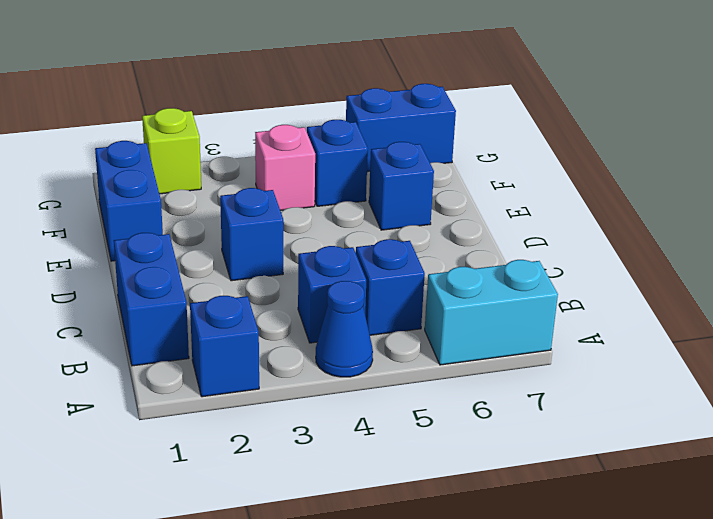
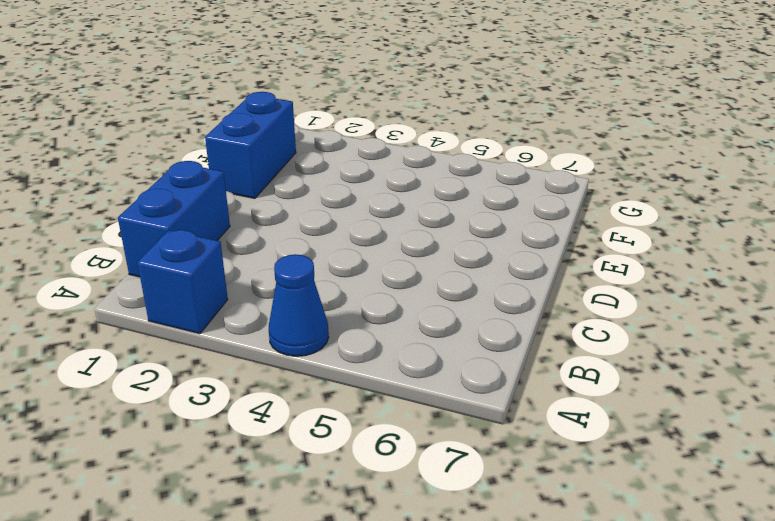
none -> cyan 1x2 brick [425,260,558,365]
none -> blue 1x1 brick [298,246,366,343]
none -> blue 1x1 brick [356,239,425,335]

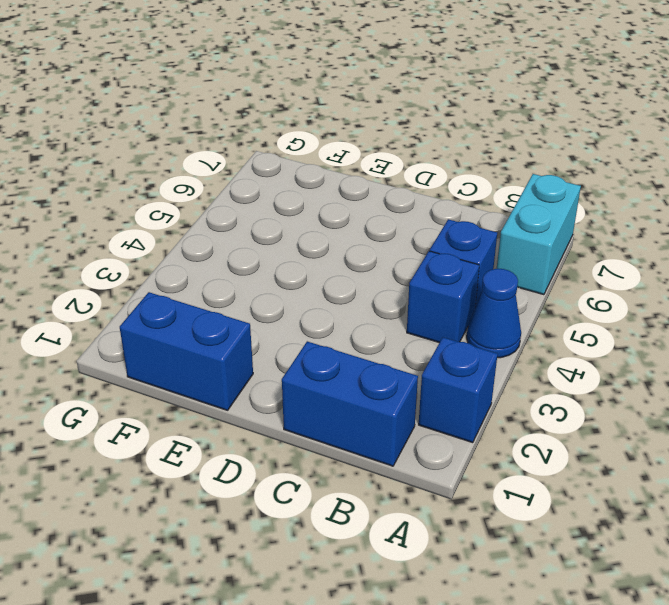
none -> blue 1x1 brick [220,188,283,281]
none -> blue 1x1 brick [369,142,434,230]
none -> pink 1x1 brick [255,125,315,211]

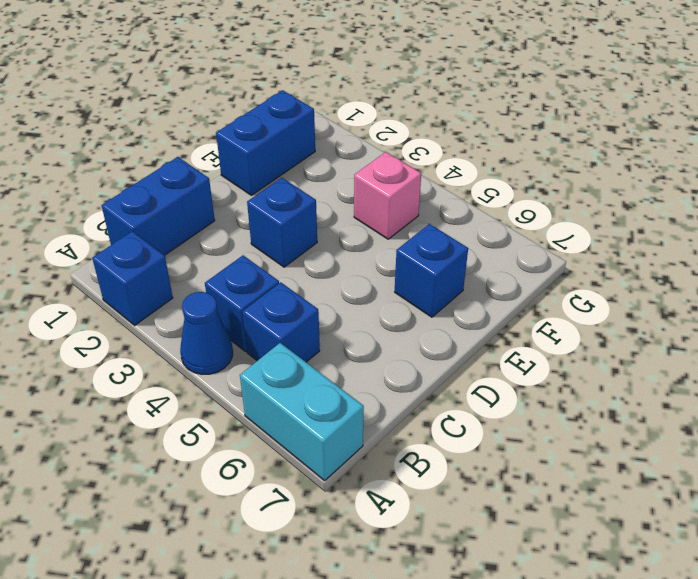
none -> blue 1x1 brick [307,120,368,206]
none -> lime 1x1 brick [142,108,201,194]
none -> blue 1x2 brick [346,84,456,172]

